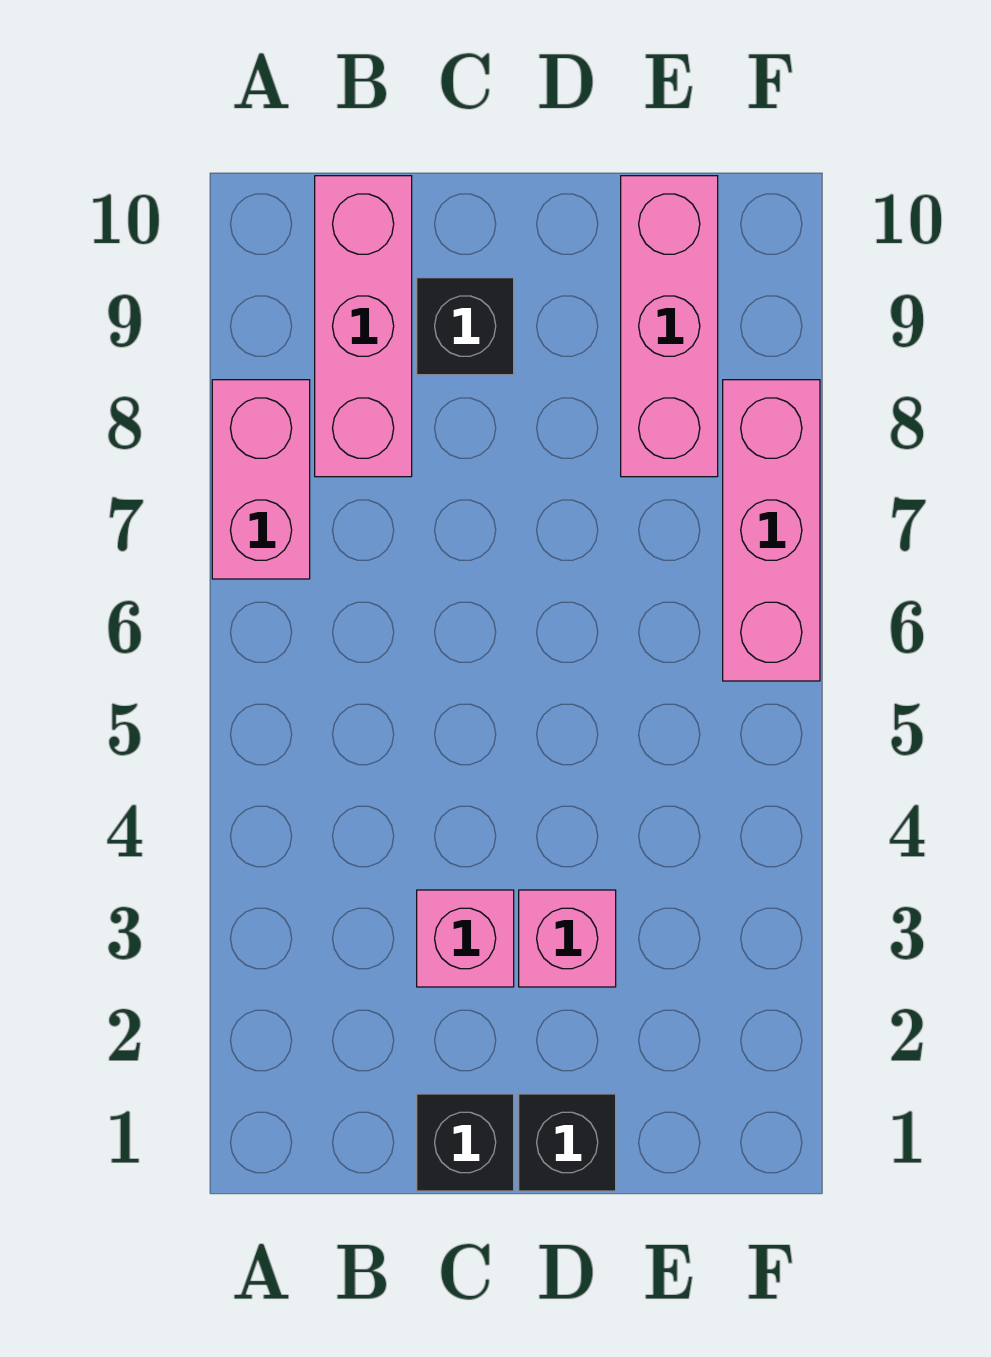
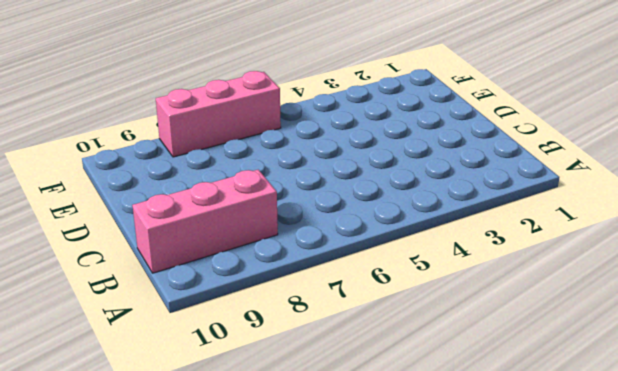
none -> pink 1x2 brick [212,380,310,579]
none -> black 1x1 brick [417,1094,514,1191]

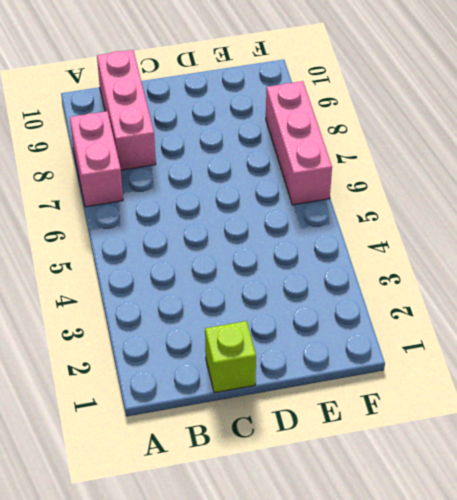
lime 1x1 brick [205,321,256,393] -> black 1x1 brick [417,1094,514,1191]
none -> pink 1x1 brick [417,890,514,987]
none -> black 1x1 brick [417,278,514,375]

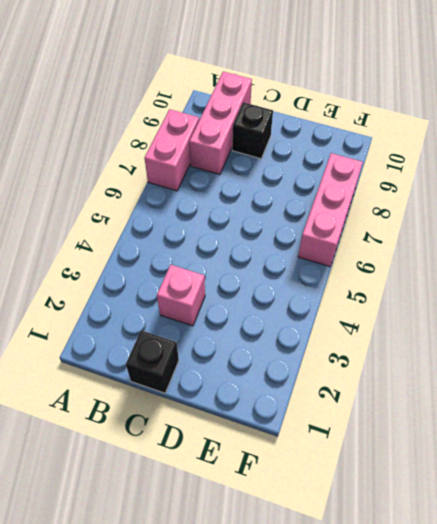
none -> black 1x1 brick [519,1094,616,1191]
none -> pink 1x1 brick [519,890,616,987]

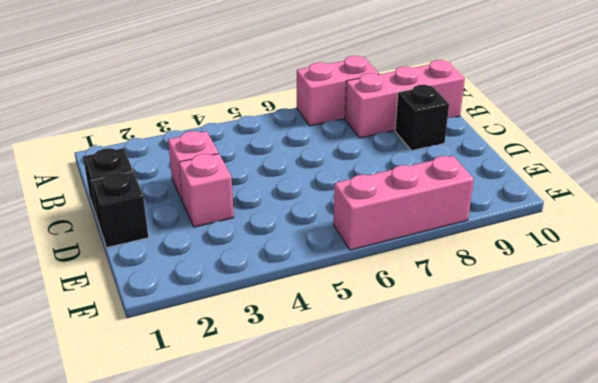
none -> pink 1x3 brick [621,176,718,477]

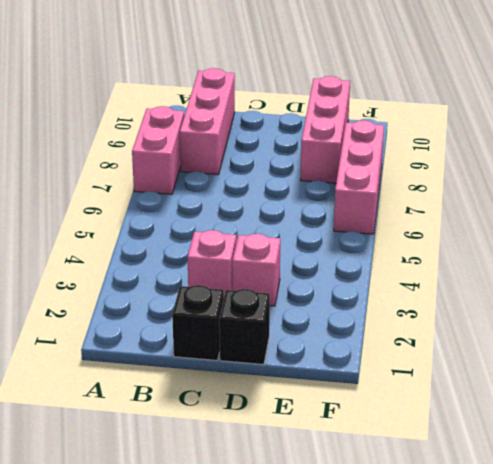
none -> black 1x1 brick [417,278,514,375]

